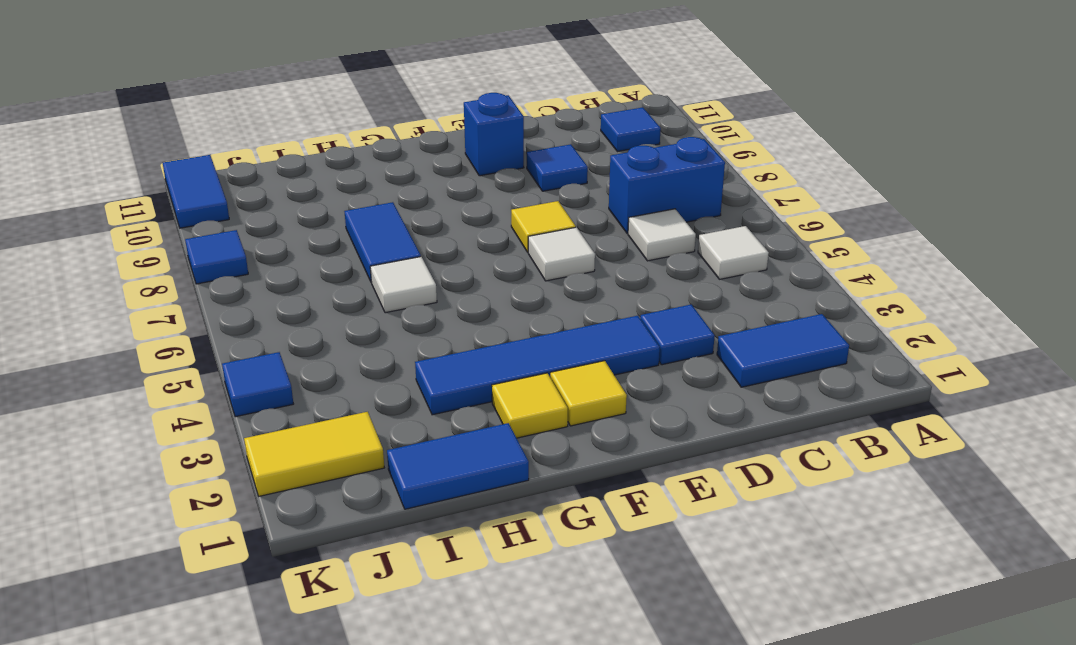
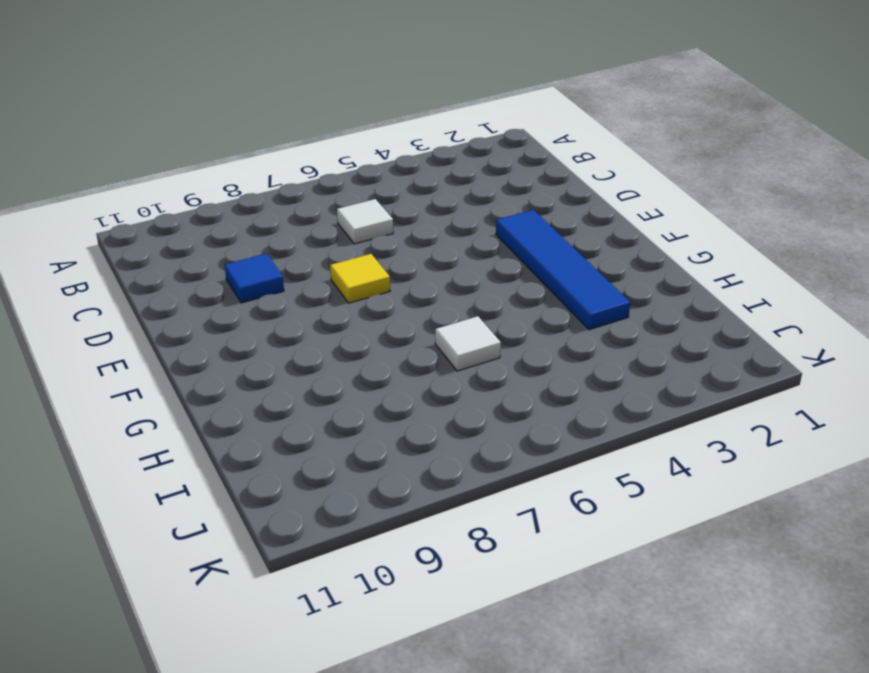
none -> blue 1x2 tile [717,314,849,387]
none -> white 1x1 tile [698,226,769,279]
none -> blue 1x2 brick [609,137,725,233]

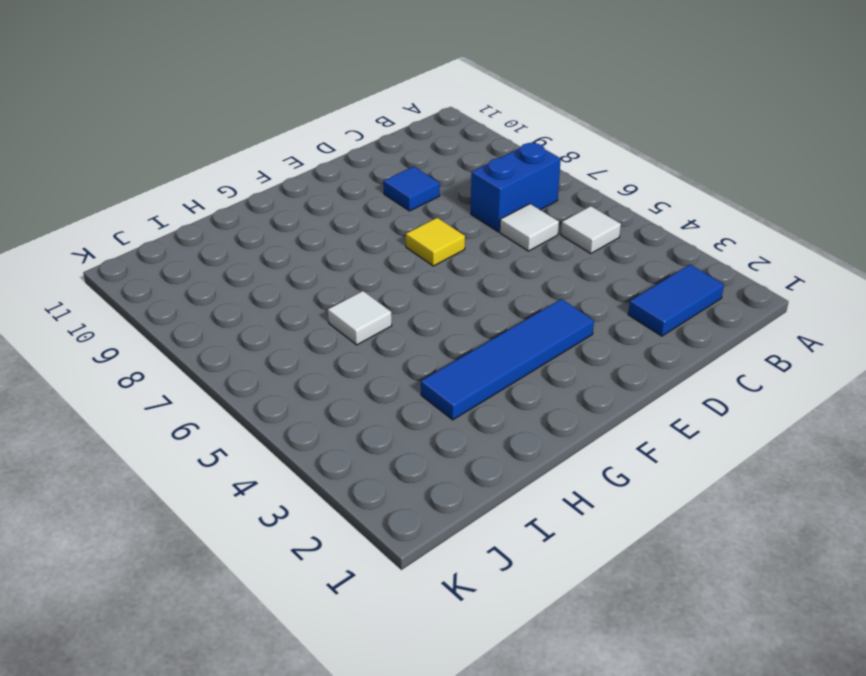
none -> blue 1x1 tile [601,107,661,152]
none -> blue 1x1 tile [640,305,715,365]
none -> white 1x1 tile [528,227,595,281]

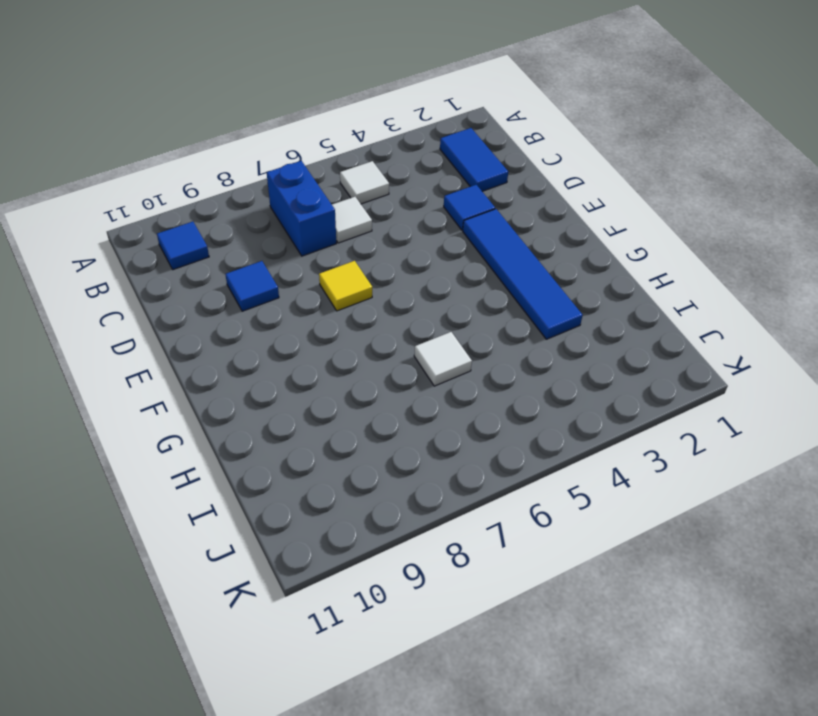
none -> white 1x1 tile [528,227,595,281]
none -> blue 1x1 brick [464,93,524,176]
none -> yellow 1x1 tile [550,361,627,426]

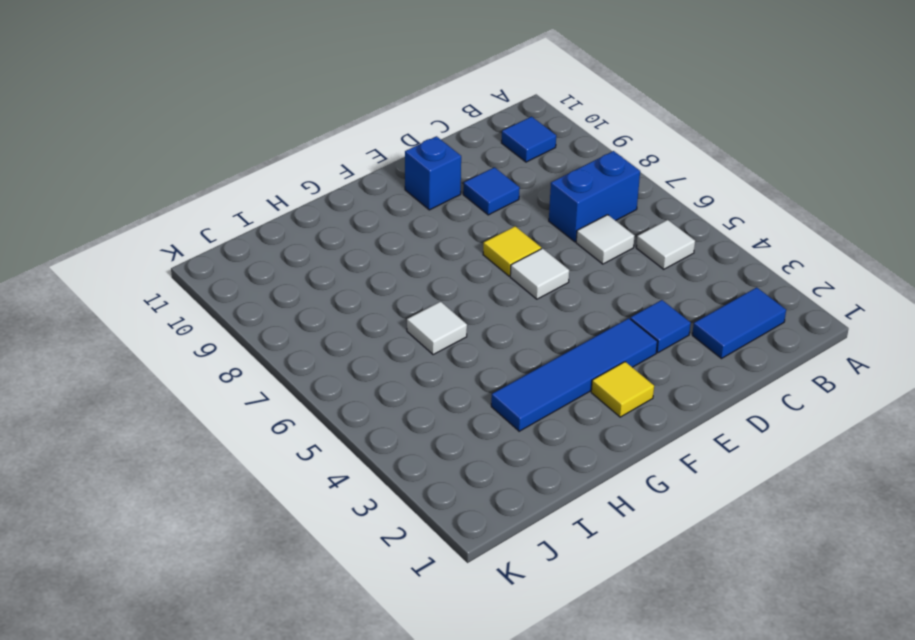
none -> yellow 1x1 tile [492,373,568,438]
none -> blue 1x2 tile [387,423,529,509]
none -> blue 1x2 tile [344,202,421,281]

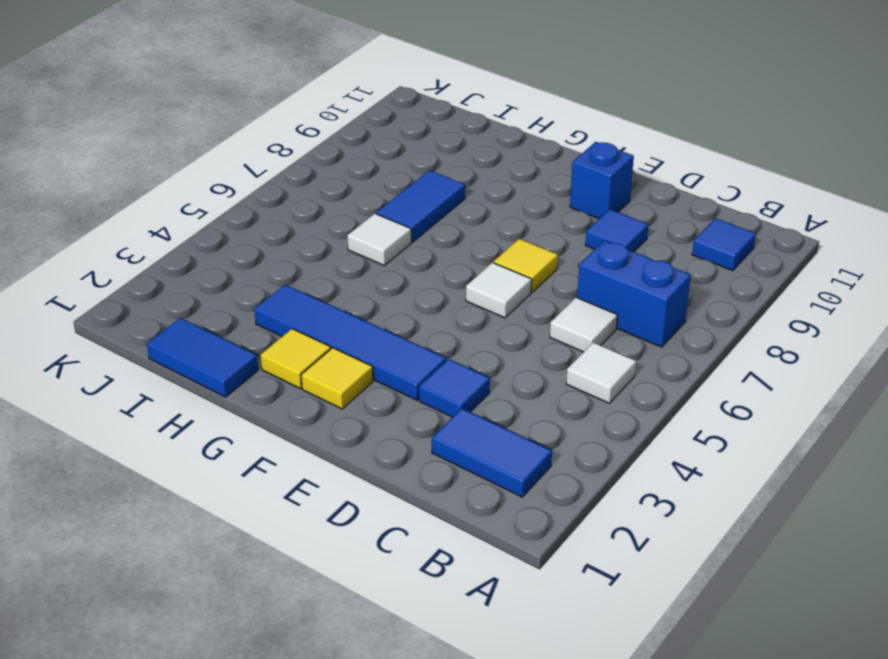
none -> yellow 1x2 tile [244,412,384,496]
none -> blue 1x1 tile [222,352,293,417]
none -> blue 1x1 tile [185,230,248,284]

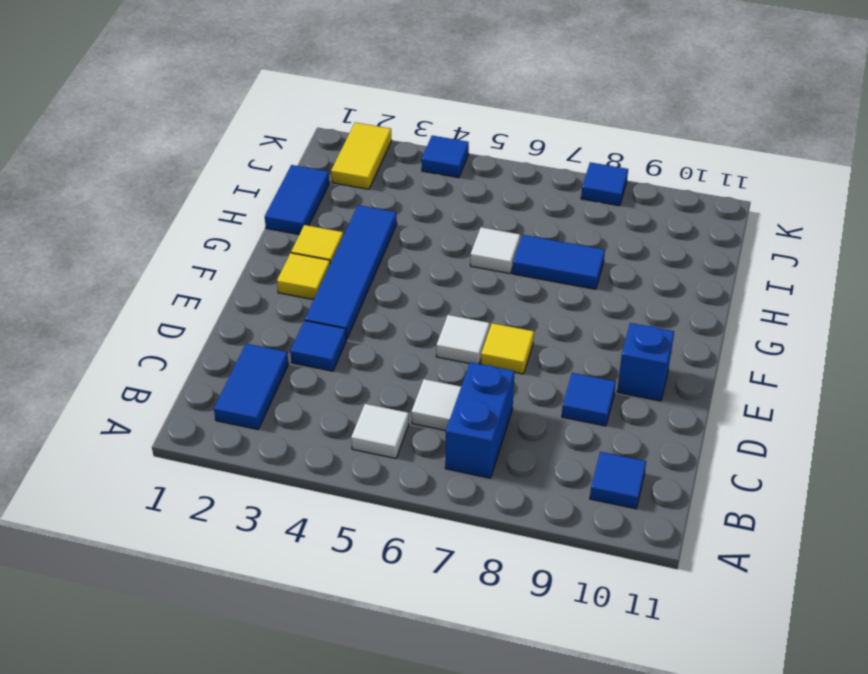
none -> blue 1x2 tile [163,155,229,228]

